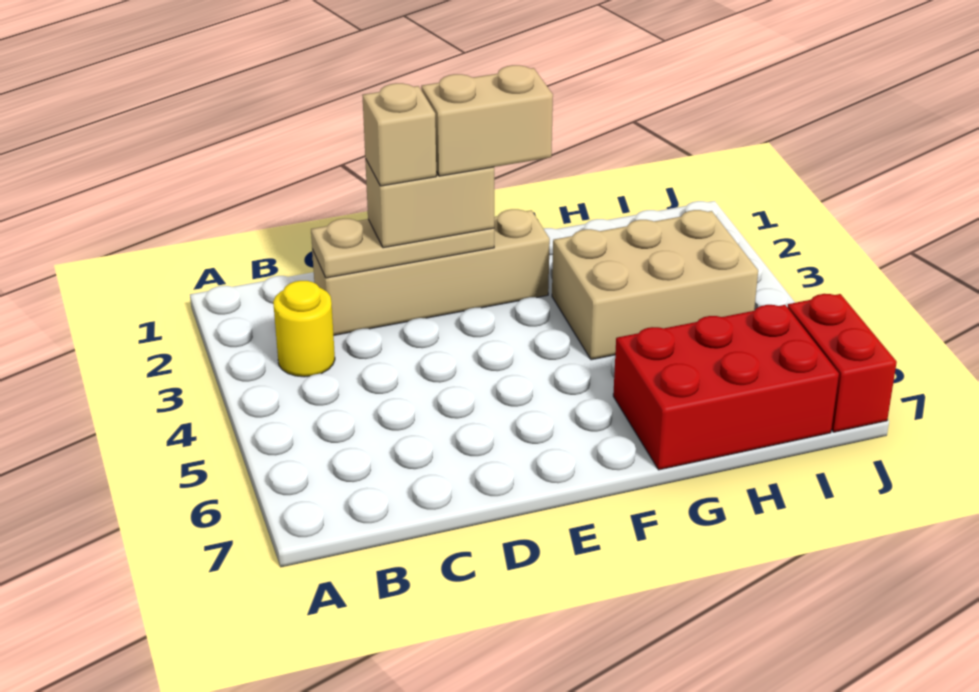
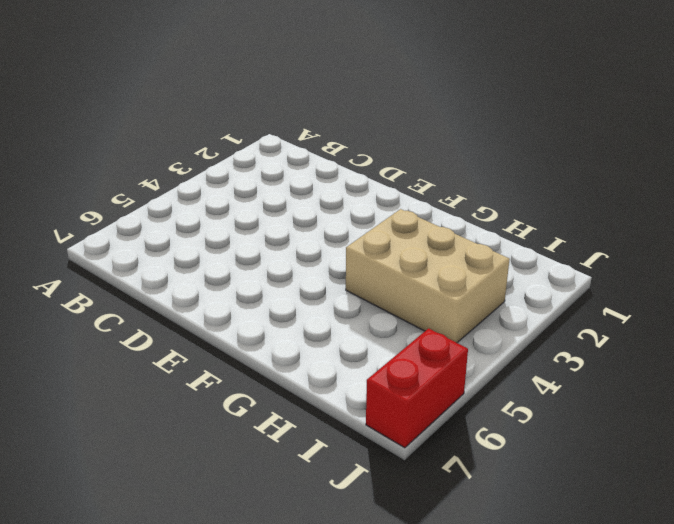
none -> yellow 1x1 round brick [273,281,335,377]
none -> tan 1x4 brick [312,209,550,335]

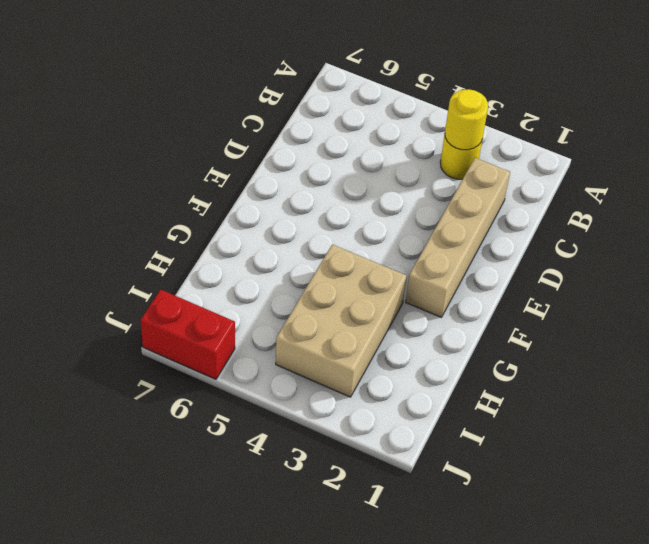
yellow 1x1 round brick [445,89,488,150] -> none
none -> red 2x3 brick [613,305,839,470]
none -> tan 1x3 plate [311,219,494,278]

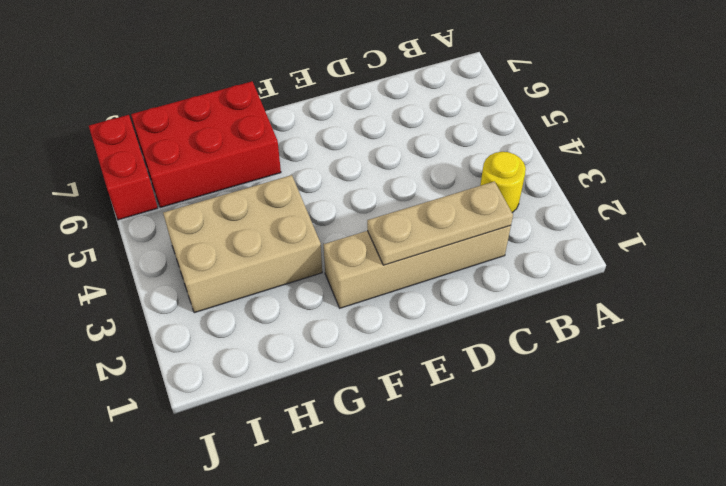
none -> tan 1x2 brick [365,159,494,248]
none -> tan 1x1 brick [362,83,436,186]

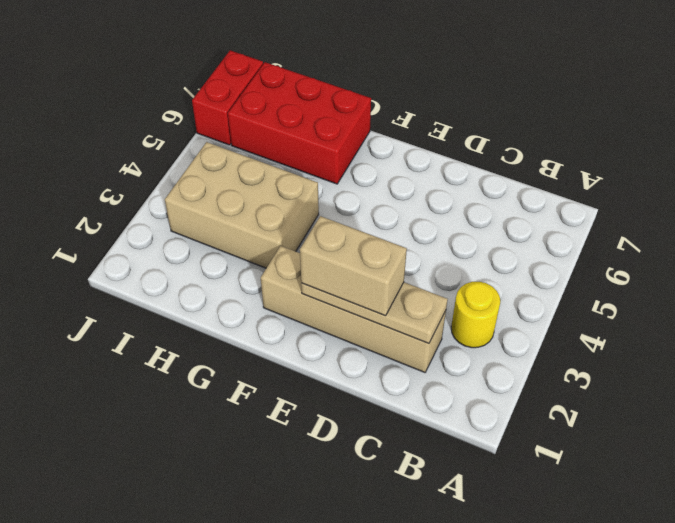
none -> tan 1x1 brick [362,83,436,186]
none -> tan 1x2 brick [421,65,553,176]

